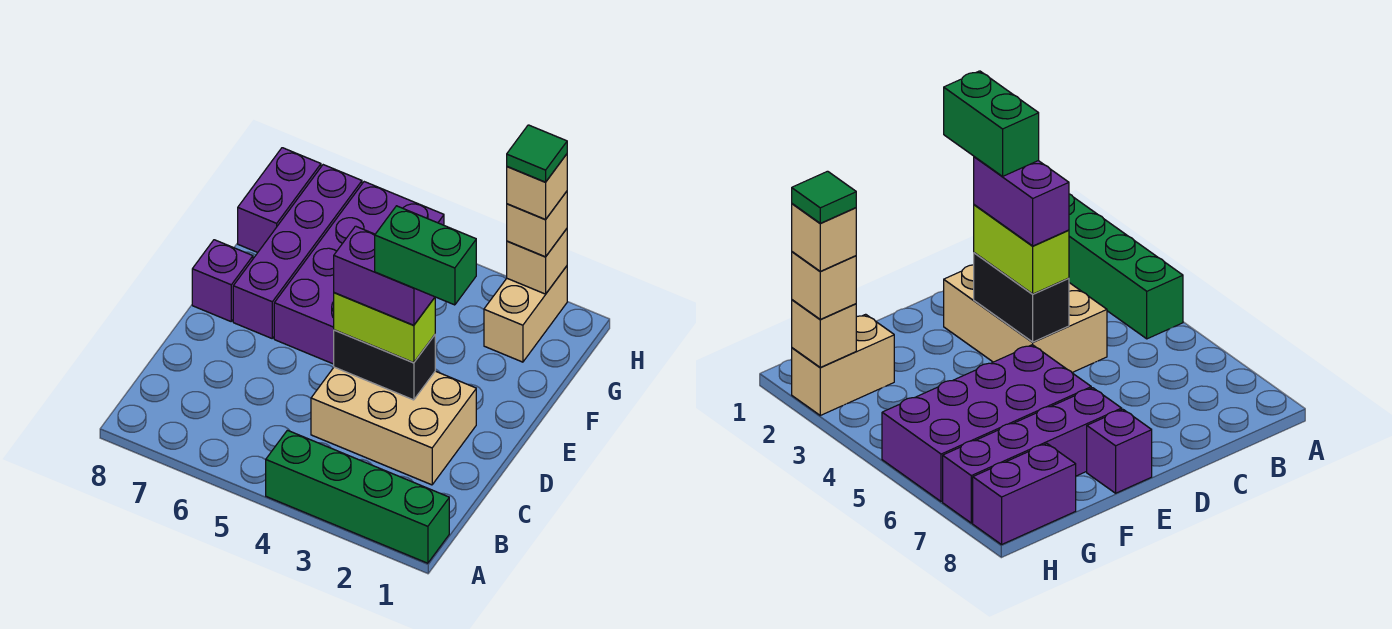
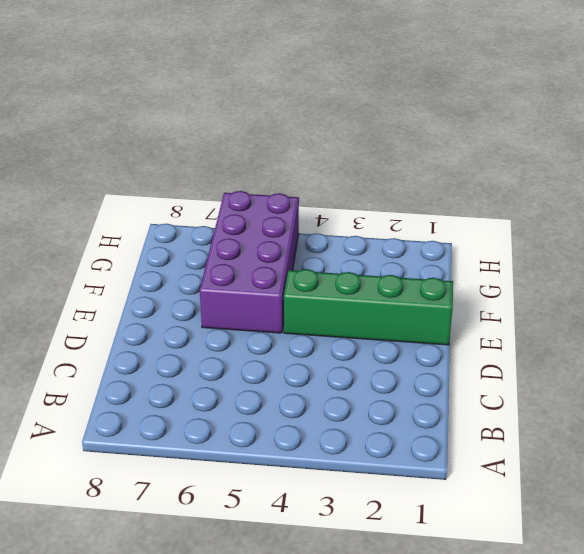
green 1x4 brick [284,269,453,345] -> green 1x4 brick moved to [266,430,449,563]
none -> tan 2x3 brick [311,367,476,485]
none -> purple 1x4 brick [233,165,362,338]
none -> purple 1x1 brick [192,240,253,321]

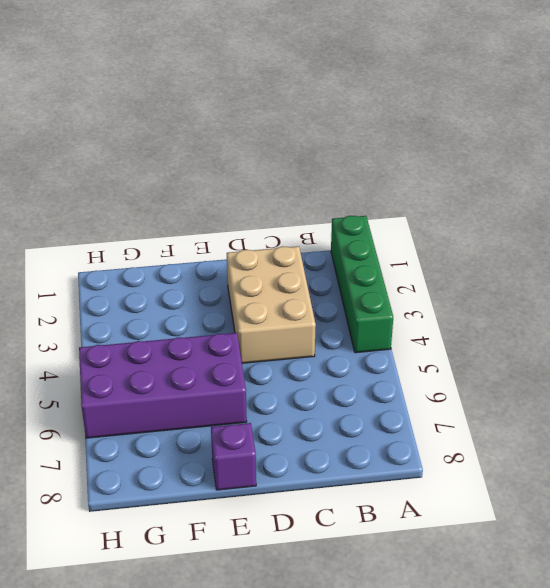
none -> purple 1x4 brick [233,165,362,338]
none -> tan 1x2 brick [484,266,567,362]
none -> purple 1x2 brick [238,148,321,253]

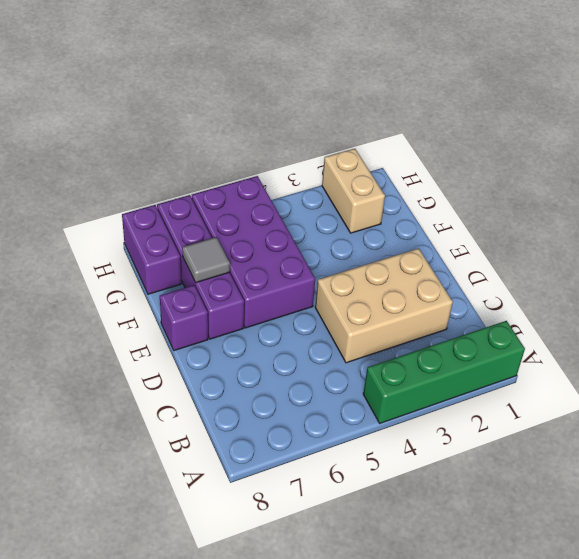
grey 1x1 tile [182,237,230,282] -> none
none -> black 1x2 brick [334,330,435,400]
none -> tan 1x1 brick [507,229,567,294]
none -> lime 1x2 brick [334,293,435,363]

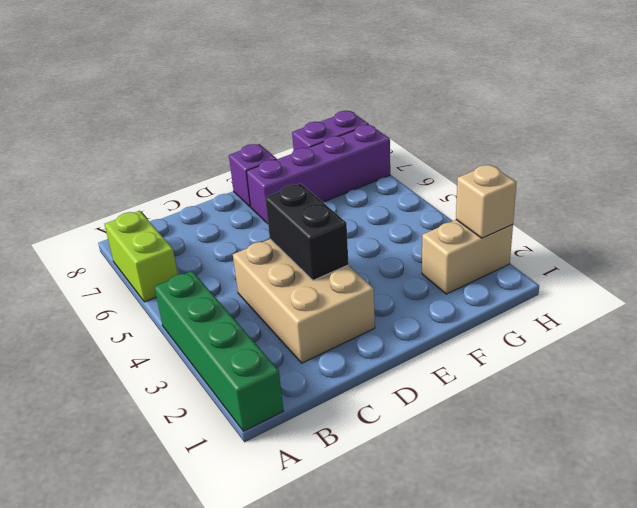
lime 1x2 brick [105,211,178,302] -> lime 1x2 brick moved to [334,293,435,363]
none -> purple 2x4 brick [274,182,444,364]
none -> tan 1x1 brick [507,191,567,257]
none -> purple 1x2 brick [334,226,435,325]

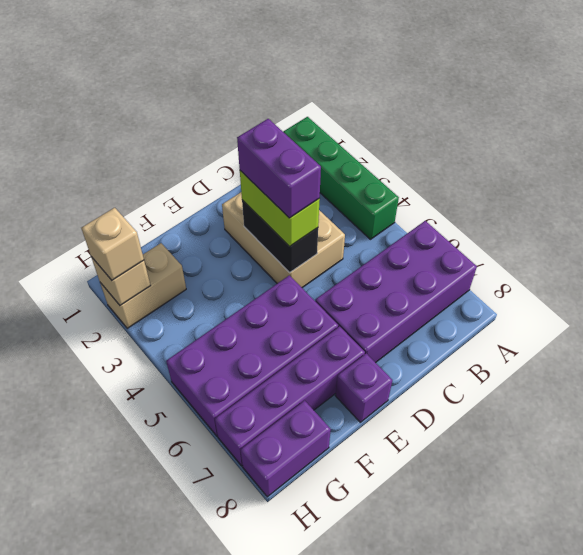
purple 2x4 brick [315,221,477,363] -> none
none -> tan 1x1 brick [507,154,567,220]
none -> green 1x2 brick [375,206,476,305]
none -> green 1x1 tile [507,125,567,182]

